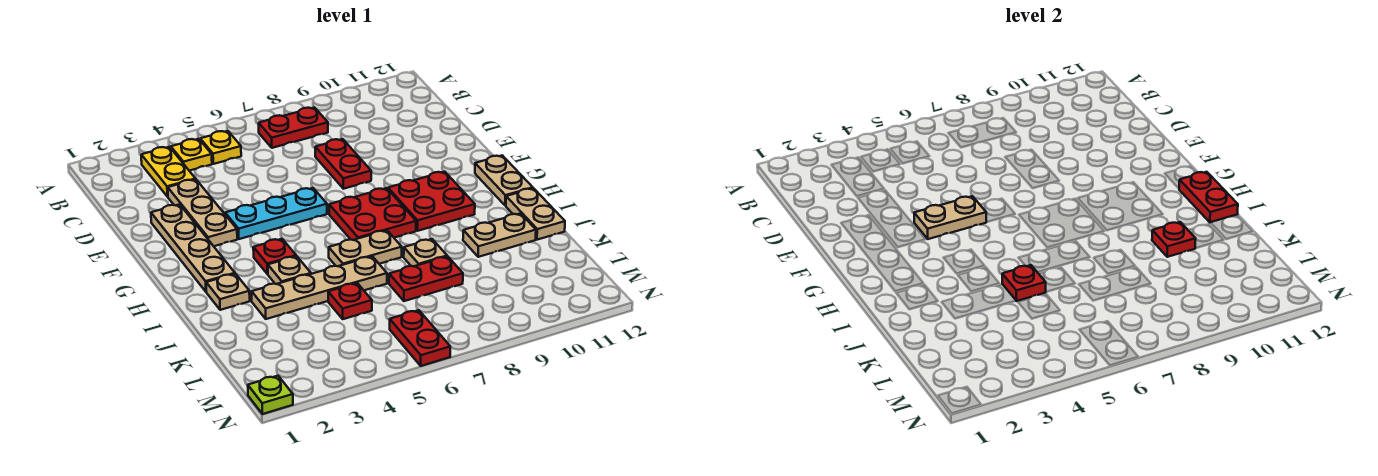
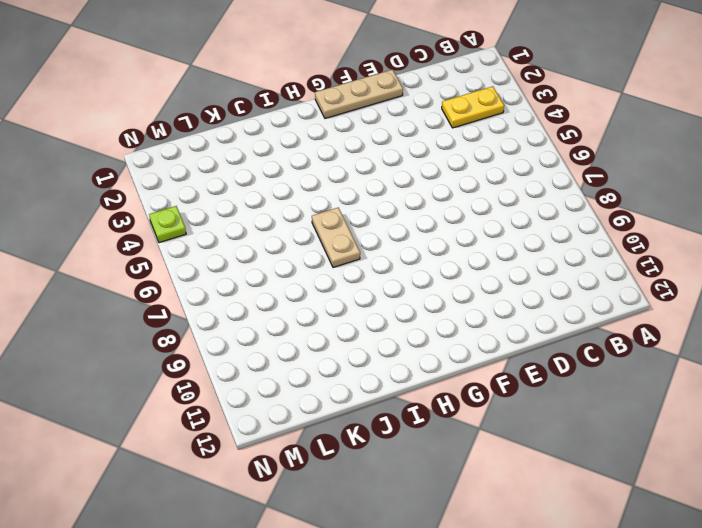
tan 1x3 plate [315,70,403,118] -> tan 1x3 plate moved to [168,180,237,246]
lime 1x1 plate [149,206,186,243] -> lime 1x1 plate moved to [248,376,293,414]
none -> yellow 1x1 plate [171,139,212,171]
none -> yellow 1x1 plate [200,131,241,164]
none -> red 1x2 plate [259,108,328,148]

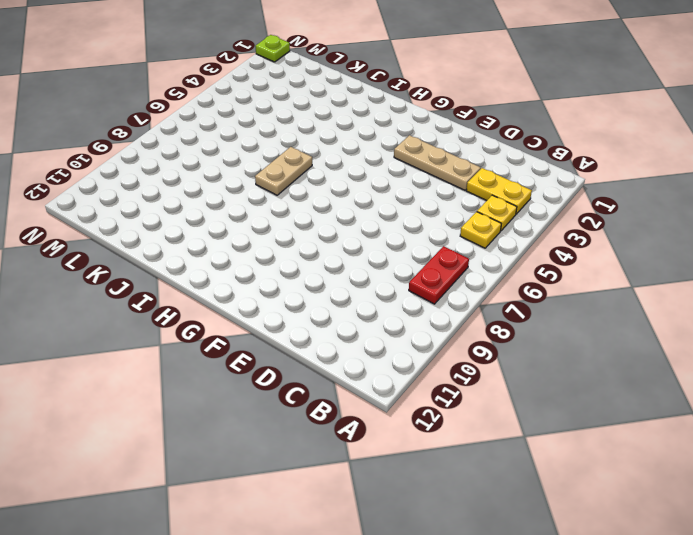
none -> red 1x2 plate [315,139,371,189]
none -> tan 1x4 plate [151,204,235,291]
none -> cyan 1x3 plate [225,188,327,239]

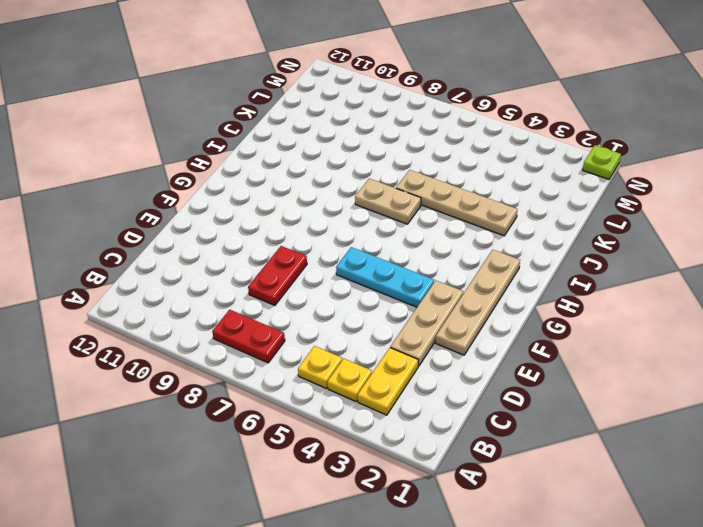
none -> red 2x2 plate [329,188,416,240]
none -> red 2x2 plate [388,172,475,231]
none -> tan 1x2 plate [475,155,533,206]

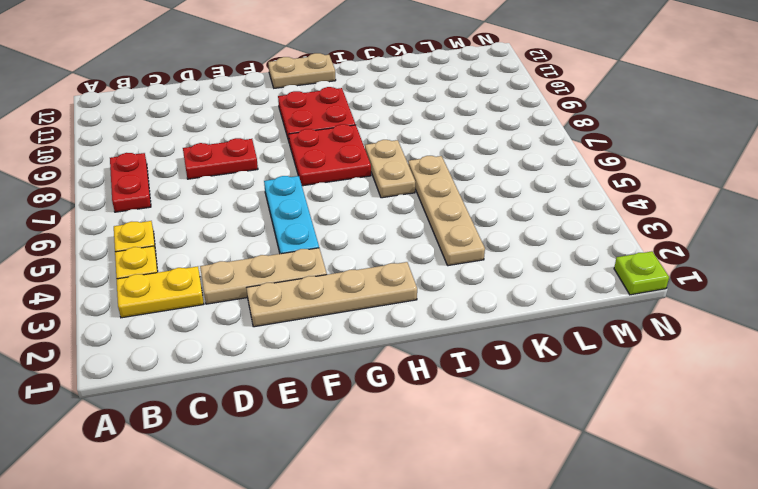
none -> red 1x1 plate [253,239,296,274]
none -> tan 1x1 plate [206,274,250,310]
none -> tan 1x1 plate [268,256,311,284]

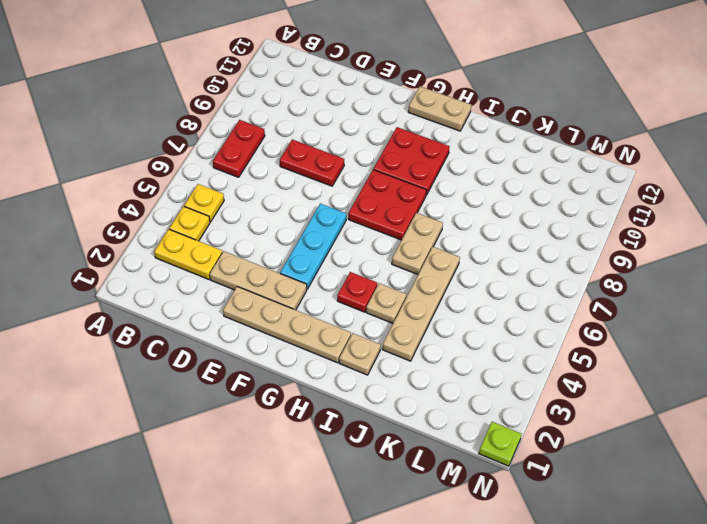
none -> tan 1x2 plate [506,188,565,240]
none -> tan 1x1 plate [404,239,447,266]
none -> tan 1x2 plate [463,213,536,257]

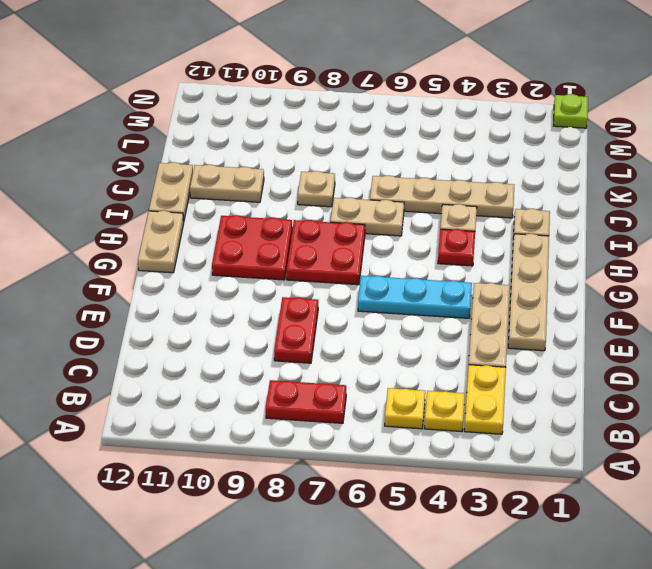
none -> red 1x1 plate [328,283,372,319]
none -> red 1x2 plate [389,256,463,301]
none -> red 1x2 plate [390,310,450,366]

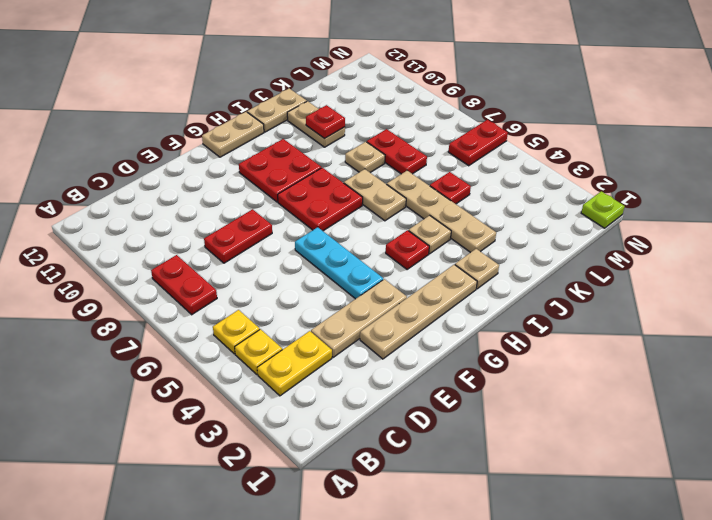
none -> tan 1x2 plate [914,196,986,239]
none -> red 1x2 plate [1179,172,1238,223]
none -> red 1x1 plate [1002,265,1046,301]

